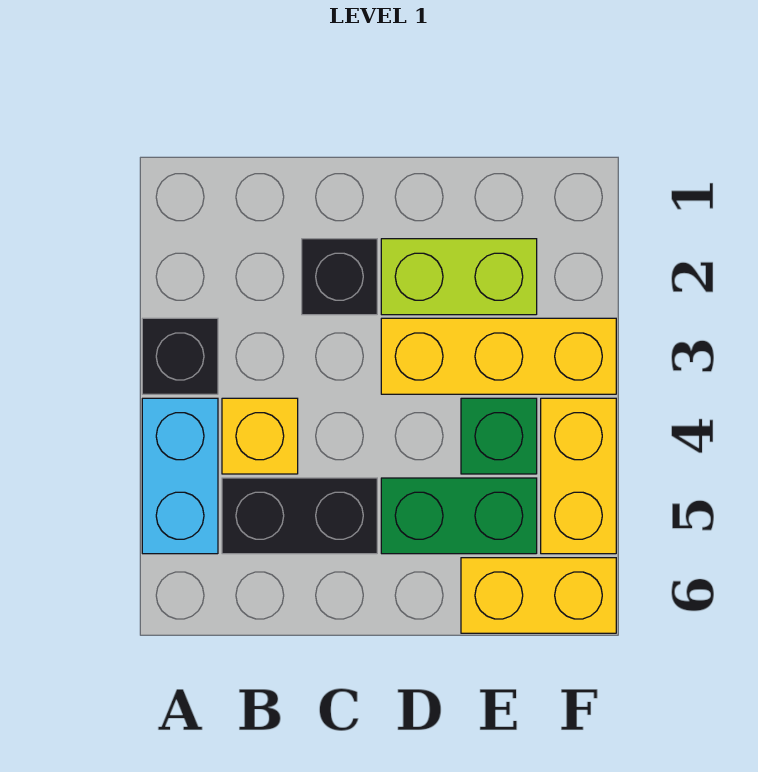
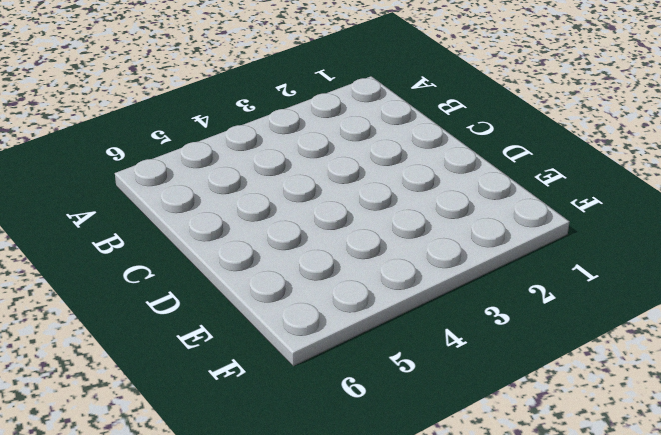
none -> black 1x1 brick [142,318,218,394]
none -> cyan 1x2 brick [142,398,218,554]

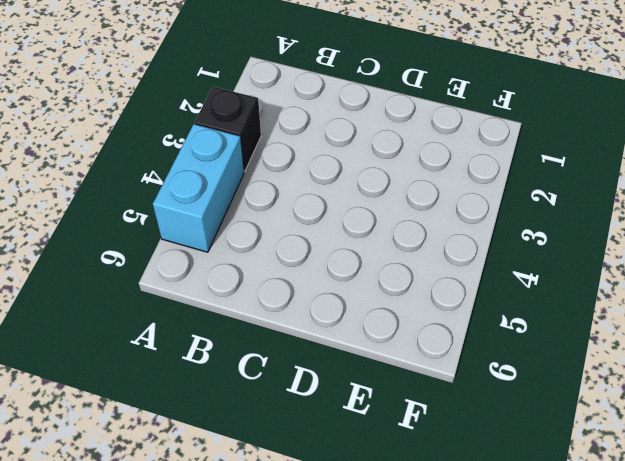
none -> yellow 1x1 brick [222,398,298,474]
none -> black 1x2 brick [222,478,377,554]

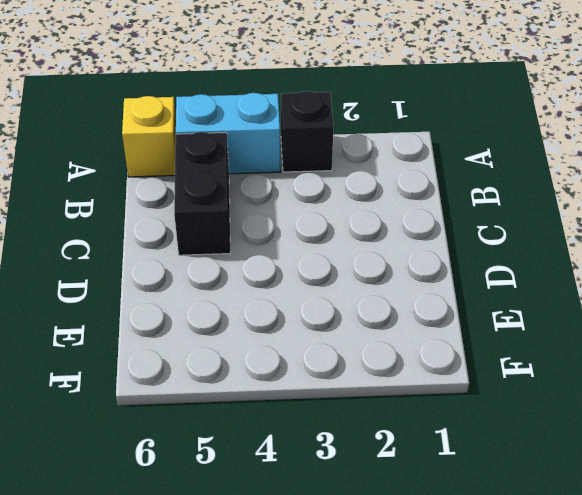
yellow 1x1 brick [122,96,176,177] -> yellow 1x1 brick moved to [222,398,298,474]
none -> black 1x1 brick [302,239,377,315]
none -> lime 1x2 brick [381,239,537,315]

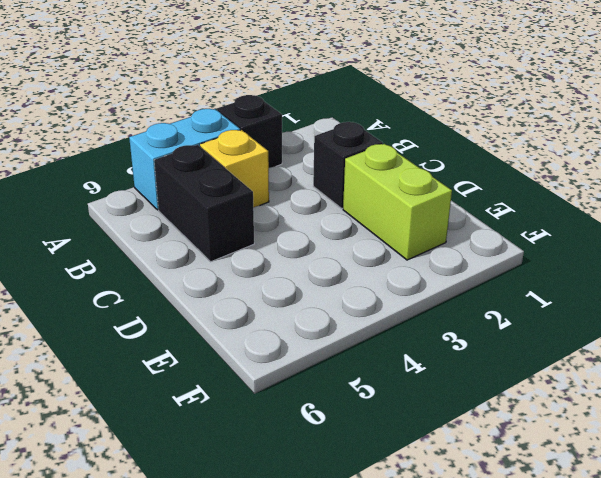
none -> yellow 1x3 brick [381,318,616,394]
none -> green 1x2 brick [381,478,537,554]

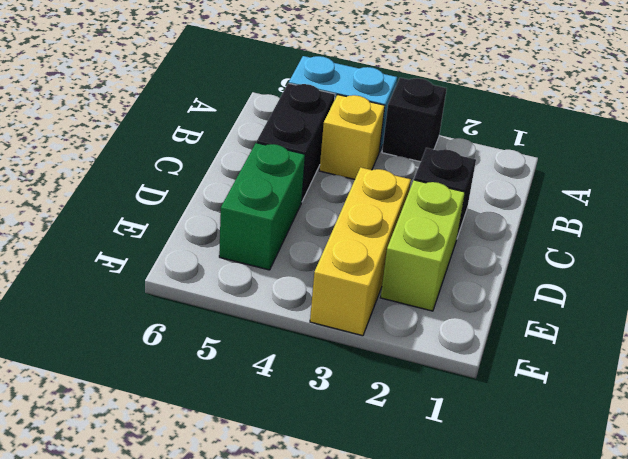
none -> green 1x1 brick [461,398,537,474]
none -> yellow 1x2 brick [461,558,616,633]

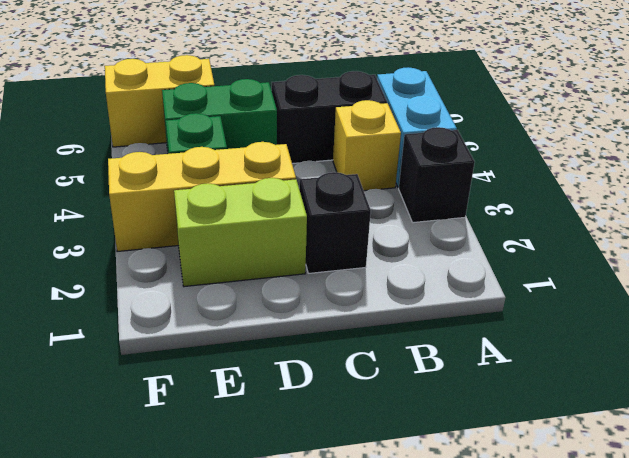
none -> yellow 1x2 brick [541,398,616,554]

